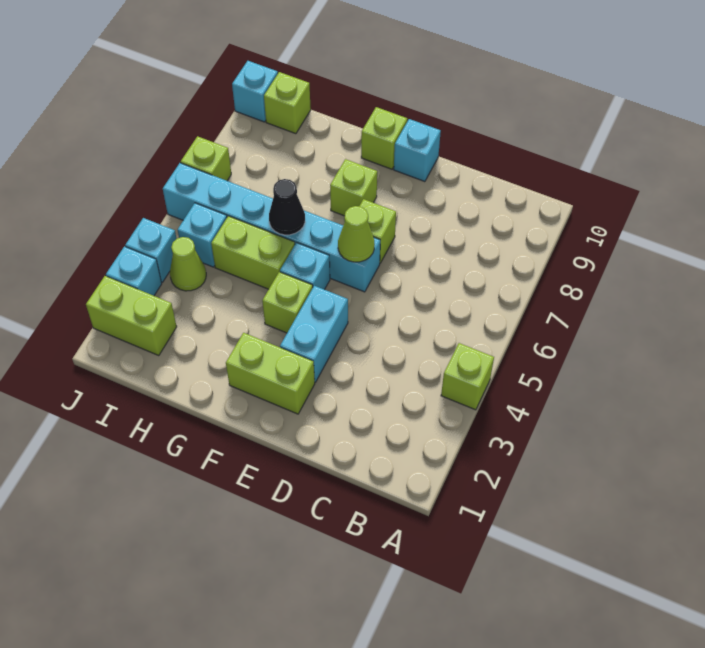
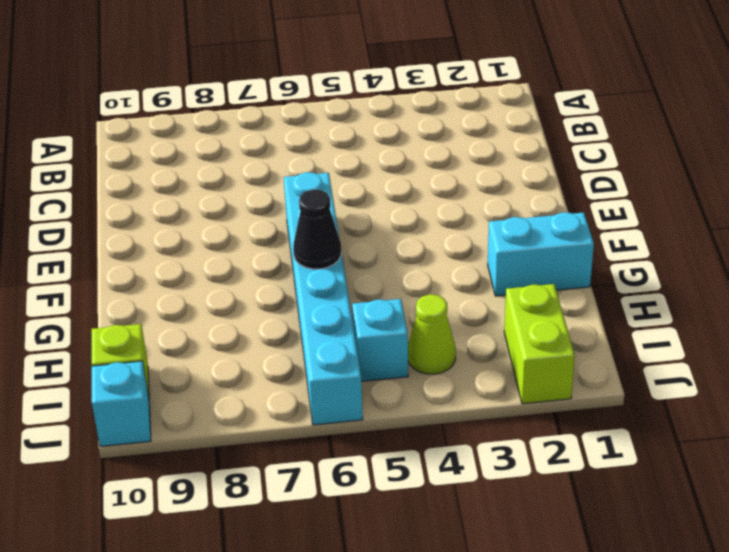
cyan 1x2 brick [488,212,594,296] -> cyan 1x2 brick moved to [280,286,348,382]
none -> lime 1x1 brick [441,343,494,410]
none -> lime 1x2 brick [226,333,315,414]
none -> lime 1x1 brick [359,199,396,263]

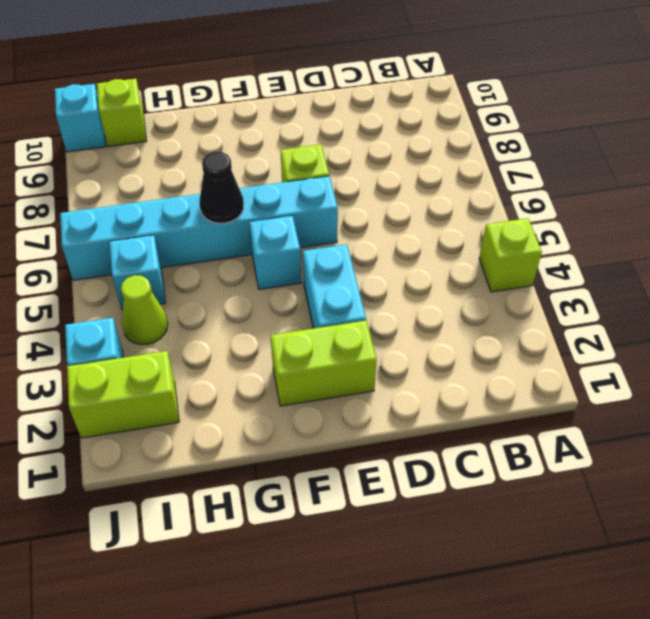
none -> cyan 1x1 brick [394,119,441,182]
none -> lime 1x1 brick [262,272,313,333]
none -> lime 1x1 brick [330,159,377,216]

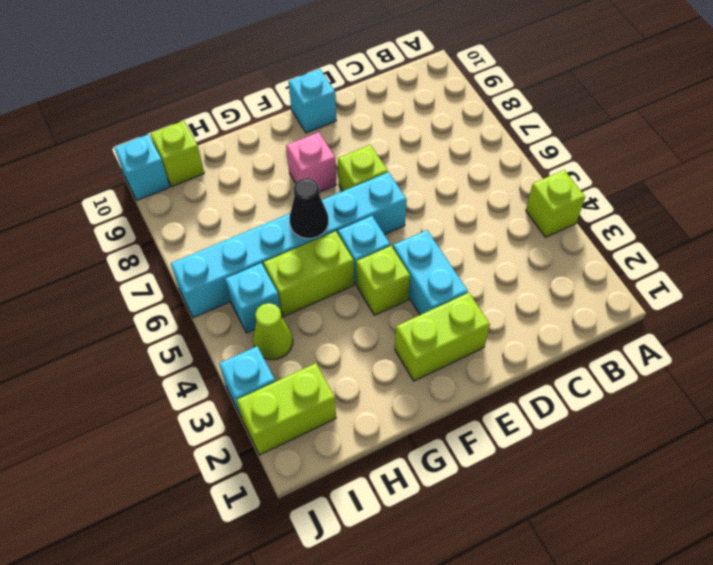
pink 1x1 brick [286,132,336,192] -> lime 1x1 brick [330,159,377,216]
none -> lime 1x1 brick [361,107,407,169]
none -> cyan 1x1 brick [125,218,177,282]
none -> lime 1x1 brick [181,136,231,181]

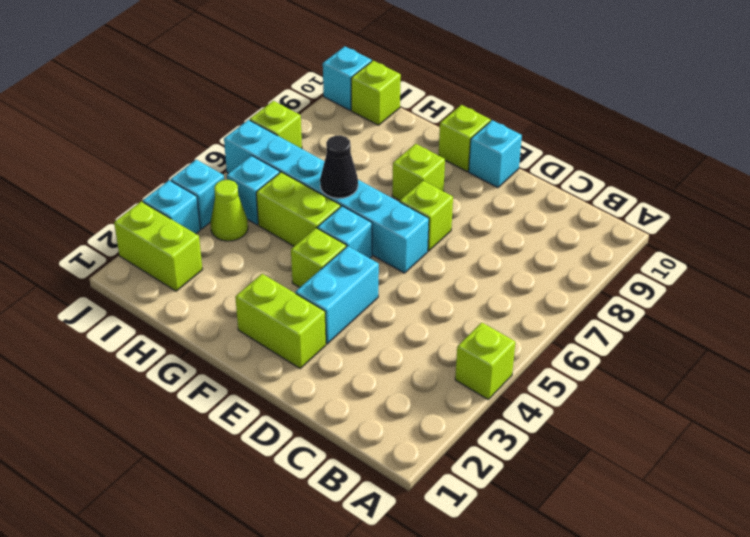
none -> lime 1x1 cone [338,206,375,262]

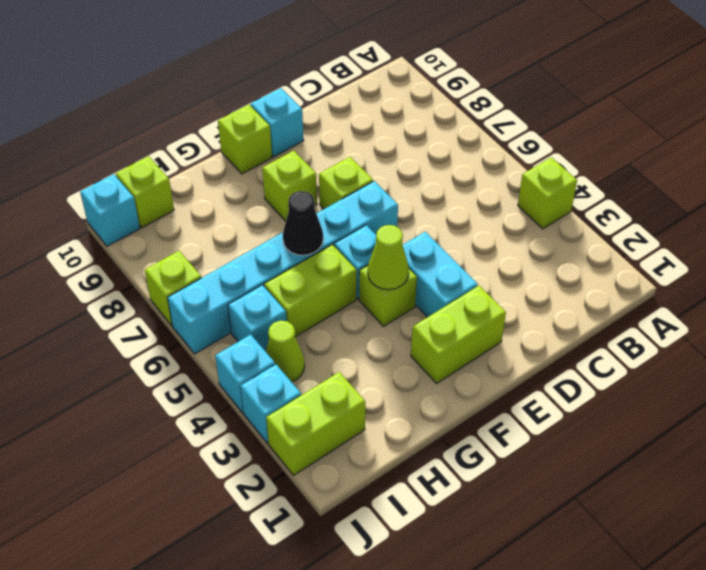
lime 1x1 cone [368,225,409,290] -> lime 1x1 cone moved to [338,206,375,262]

